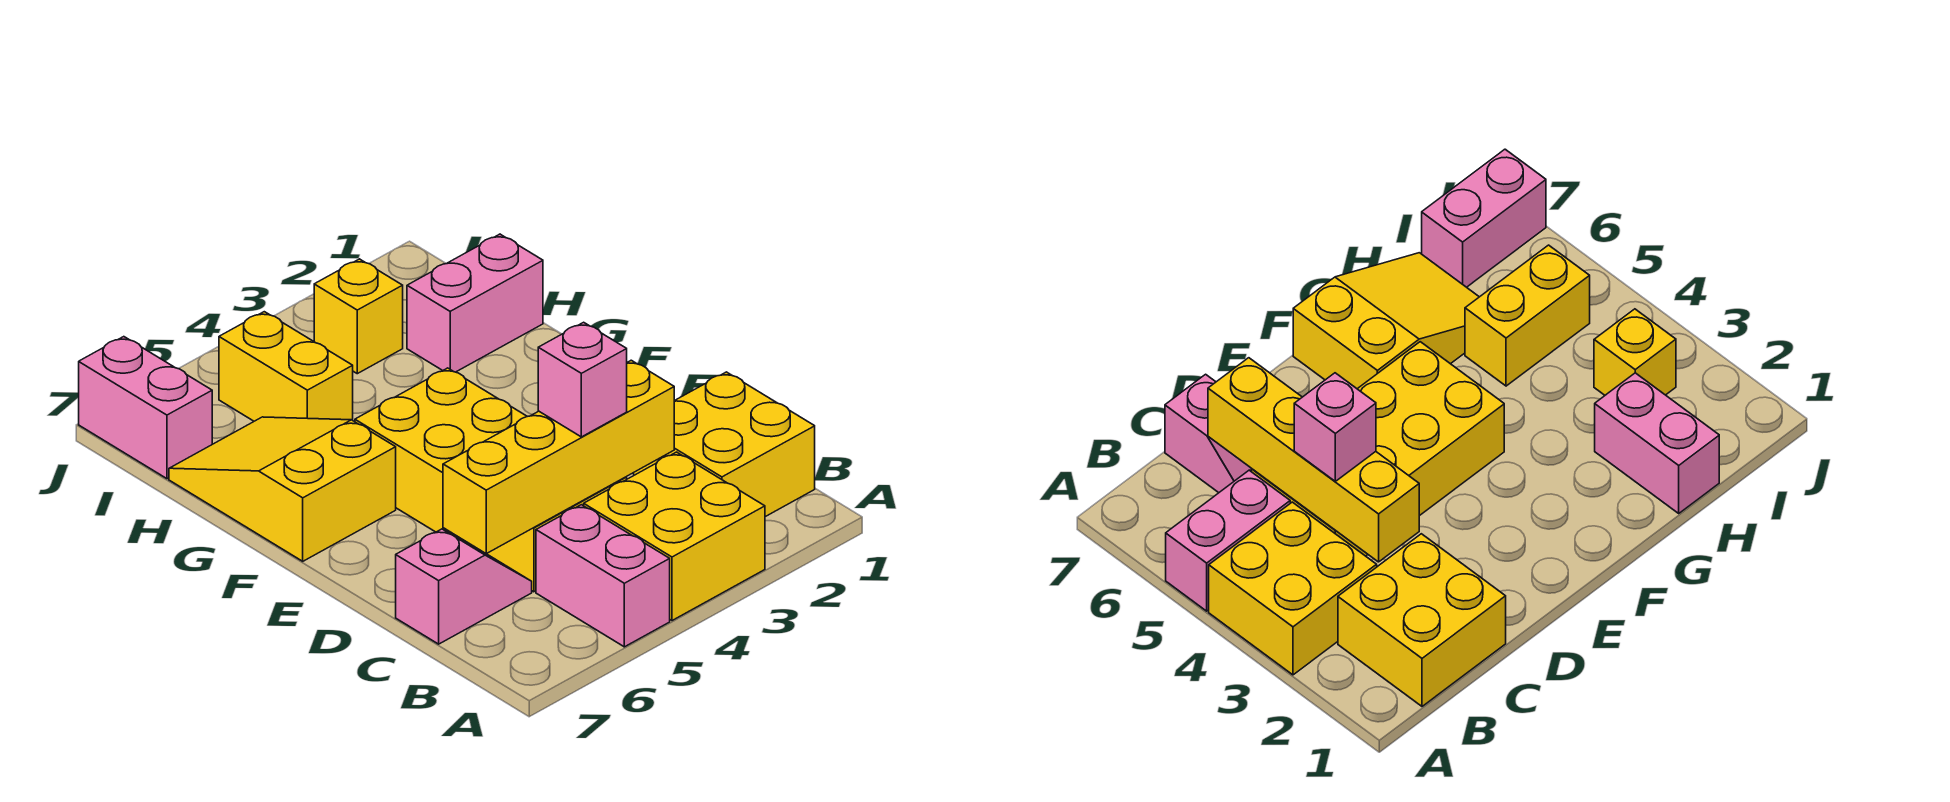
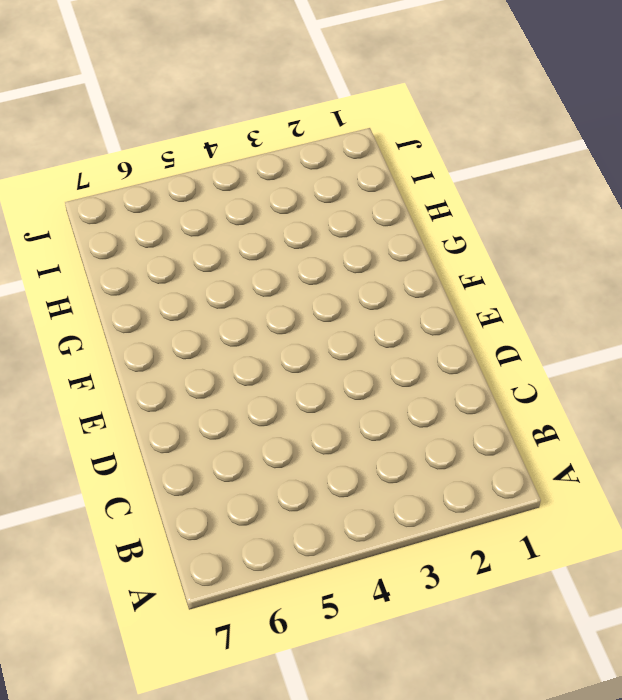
none -> yellow 2x2 brick [584,452,765,621]
none -> pink 1x2 brick [536,505,670,647]
none -> yellow 2x2 brick [634,372,815,517]

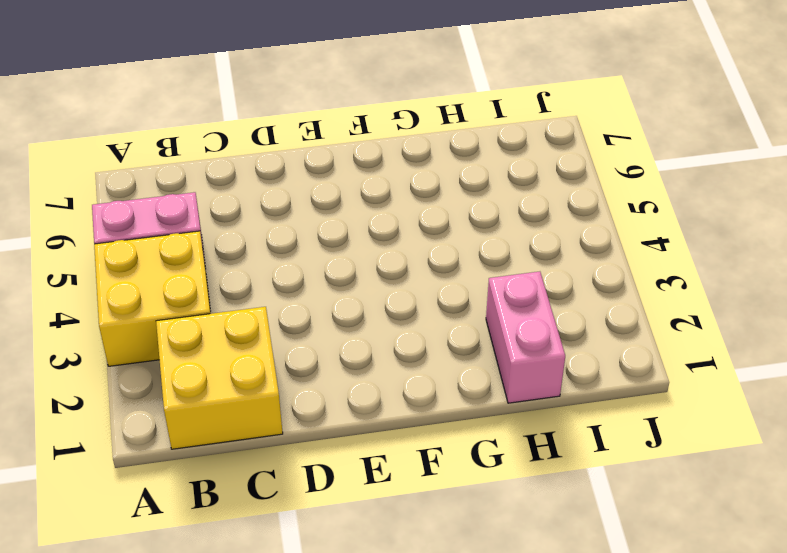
none -> yellow 2x4 brick [355,368,627,592]
none -> pink 1x2 slope [396,529,532,644]
none -> yellow 2x3 slope [169,417,396,561]

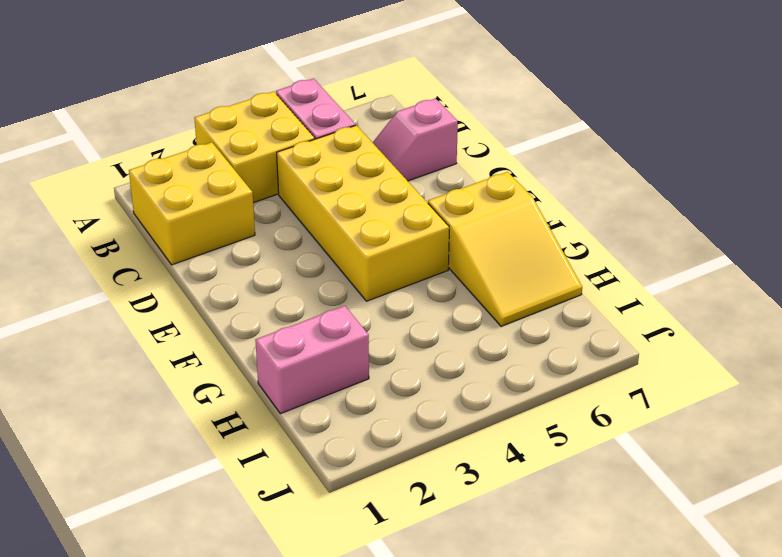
none -> yellow 1x2 brick [219,312,353,421]
none -> yellow 1x1 brick [314,259,403,374]
none -> pink 1x2 brick [79,337,212,479]

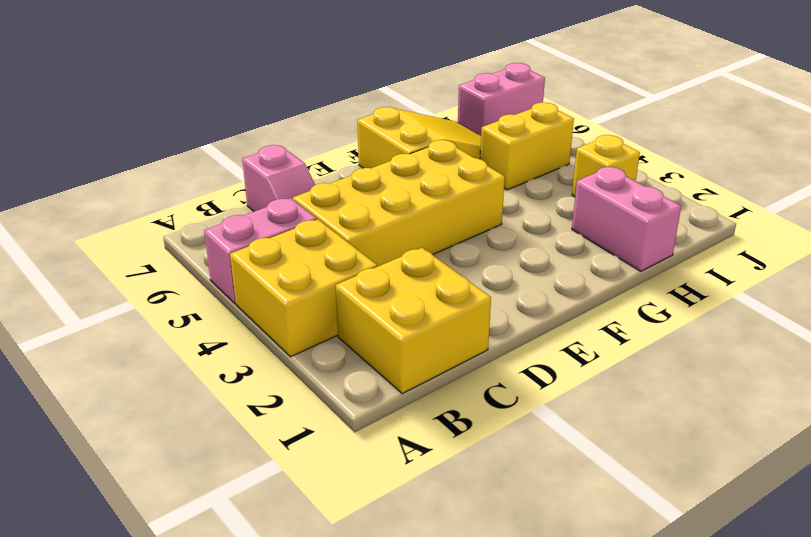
none -> yellow 1x4 brick [443,360,674,554]
none -> pink 1x1 brick [538,322,627,437]

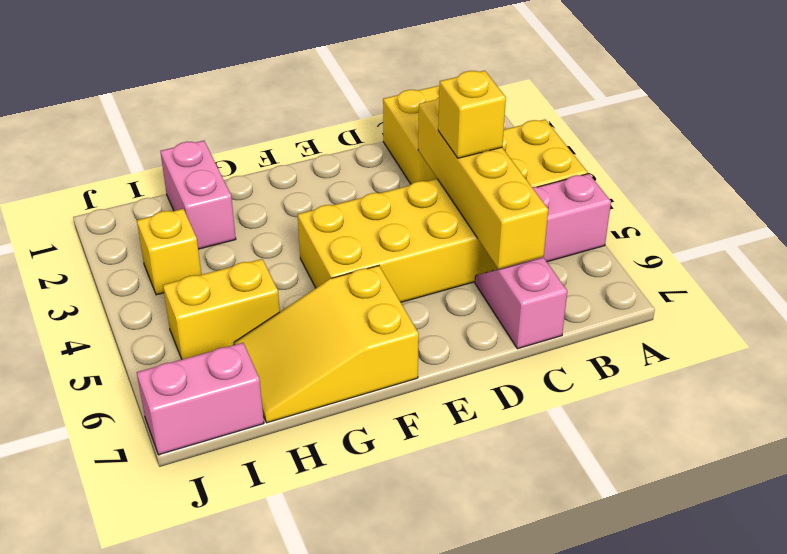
yellow 1x1 brick [438,71,506,158] -> pink 1x1 brick [538,322,627,437]

